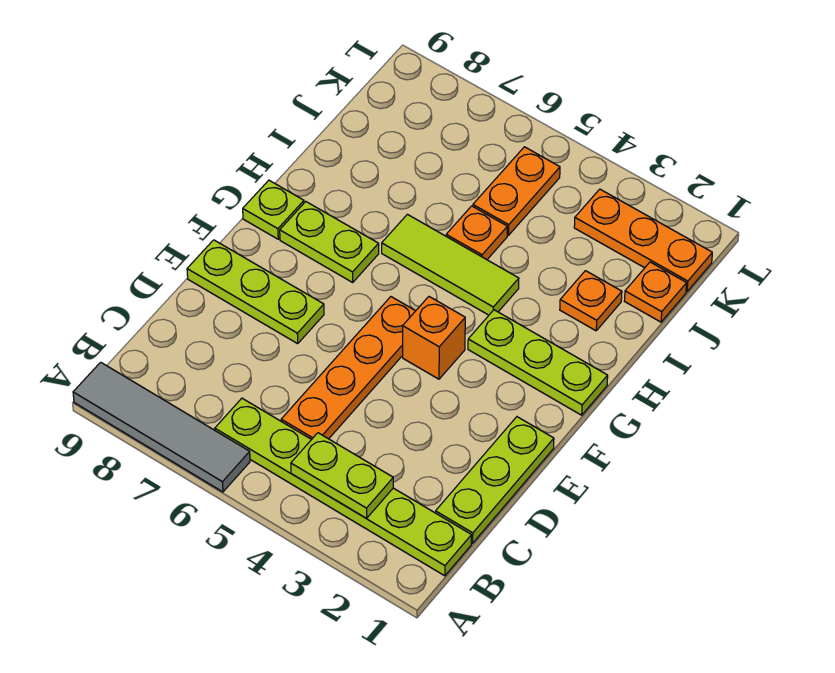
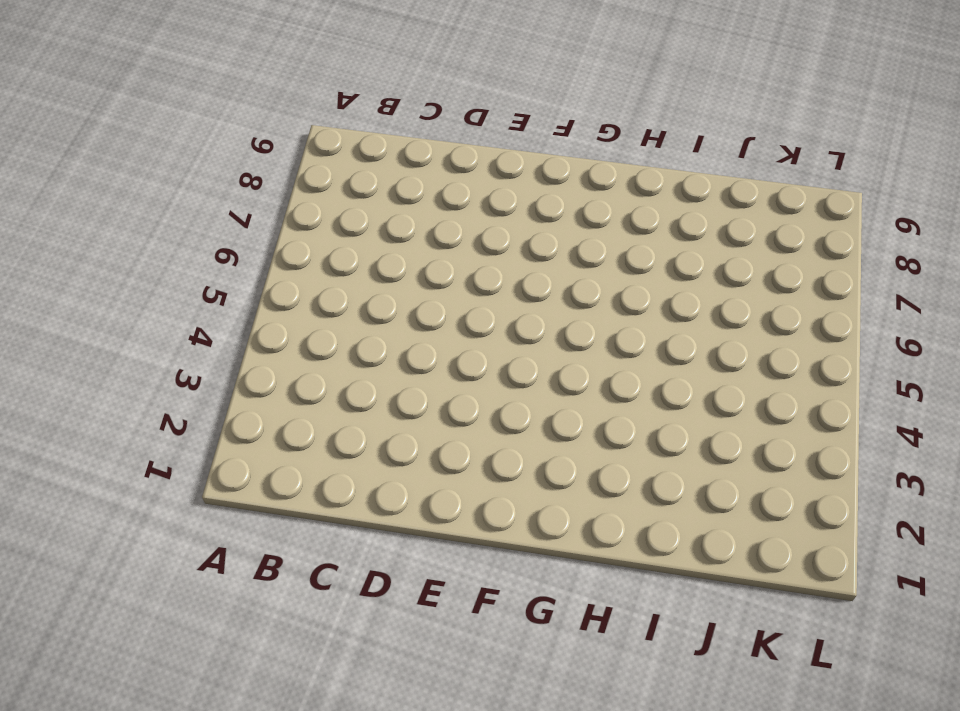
none -> grey 1x4 tile [73,362,250,492]
none -> lime 1x6 plate [215,398,472,576]
none -> lime 1x3 plate [436,417,554,543]

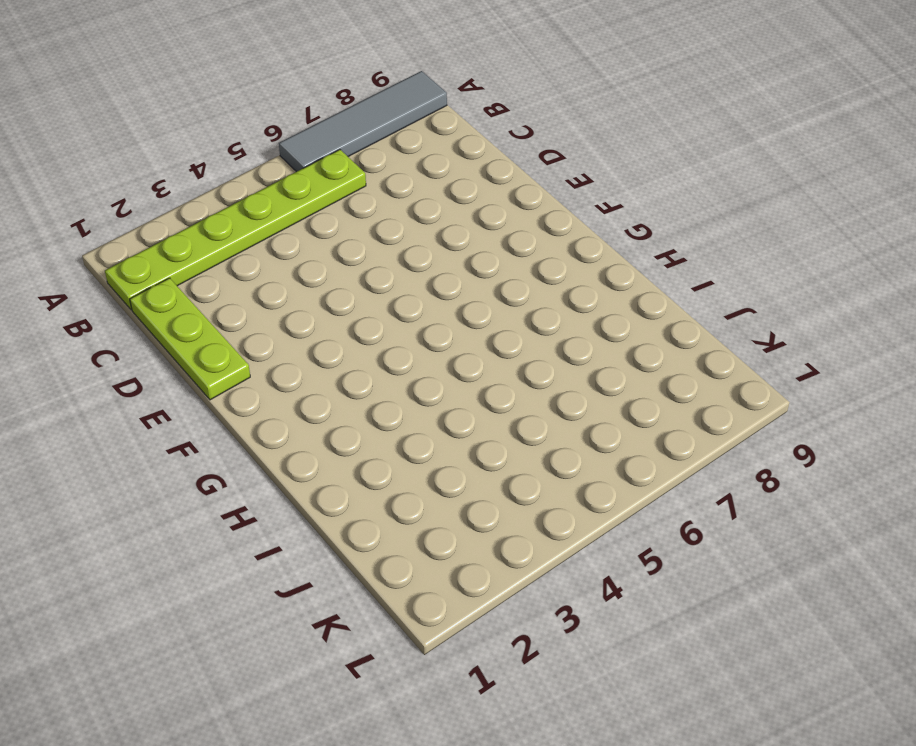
none -> orange 1x4 plate [281,297,415,439]
none -> lime 1x3 plate [187,240,324,344]
none -> orange 1x1 brick [403,297,465,379]

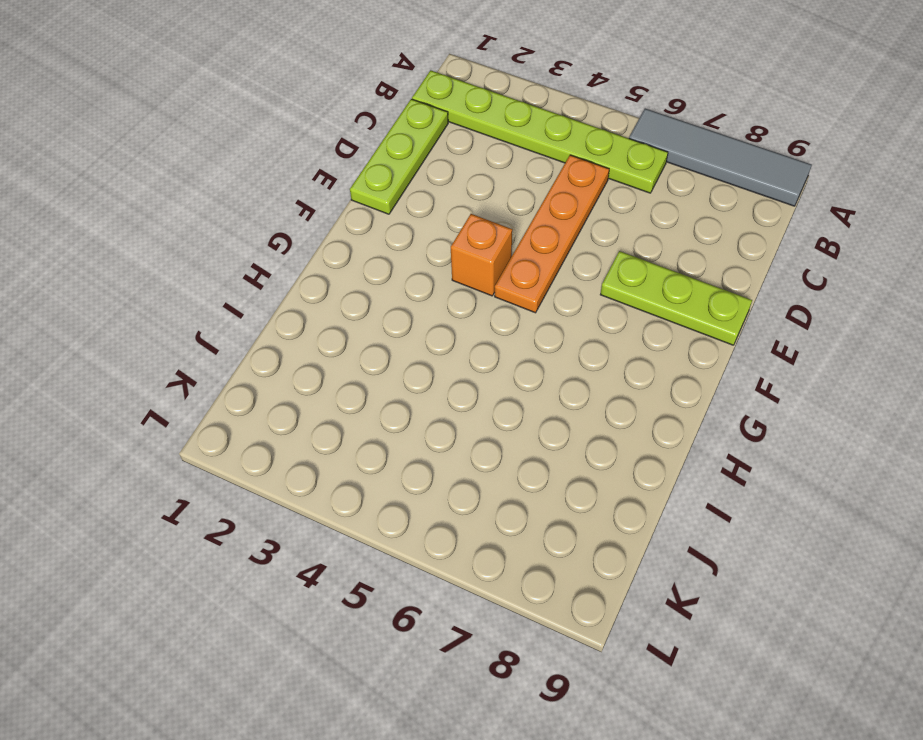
none -> lime 1x3 plate [468,310,608,415]
none -> lime 1x2 plate [280,202,379,282]
none -> lime 1x1 plate [243,180,304,239]

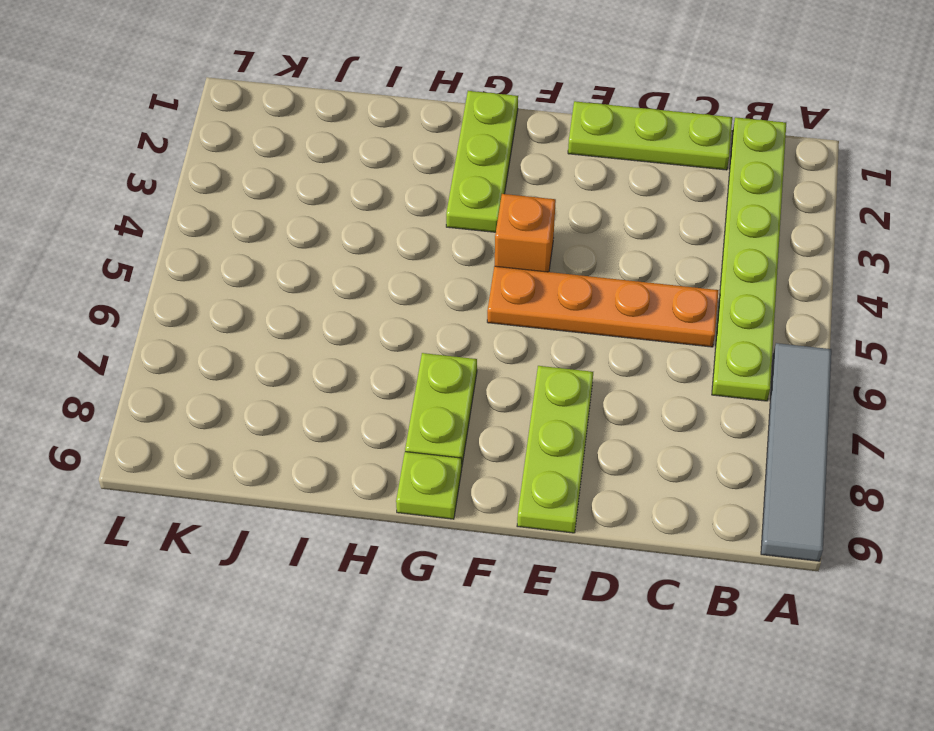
none -> lime 1x3 tile [382,214,519,315]
none -> orange 1x1 plate [560,271,622,331]
none -> orange 1x1 plate [446,206,507,260]

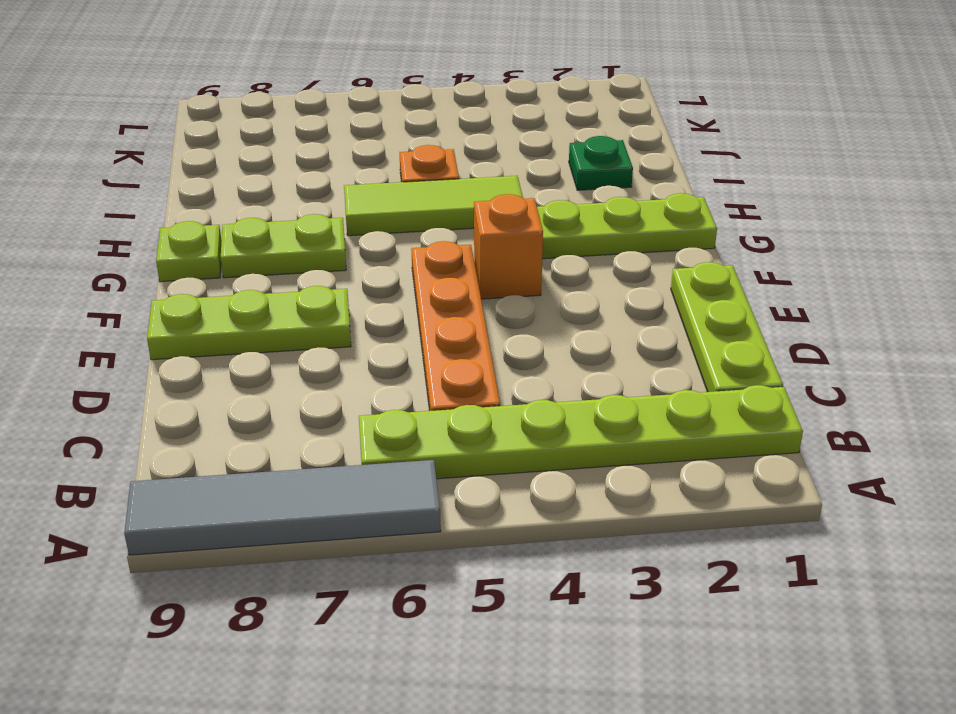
green 1x1 plate [569,136,633,190] -> orange 1x1 plate [560,271,622,331]
none -> orange 1x1 plate [625,262,687,322]
none -> orange 1x2 plate [473,147,560,235]
none -> orange 1x3 plate [574,189,712,292]

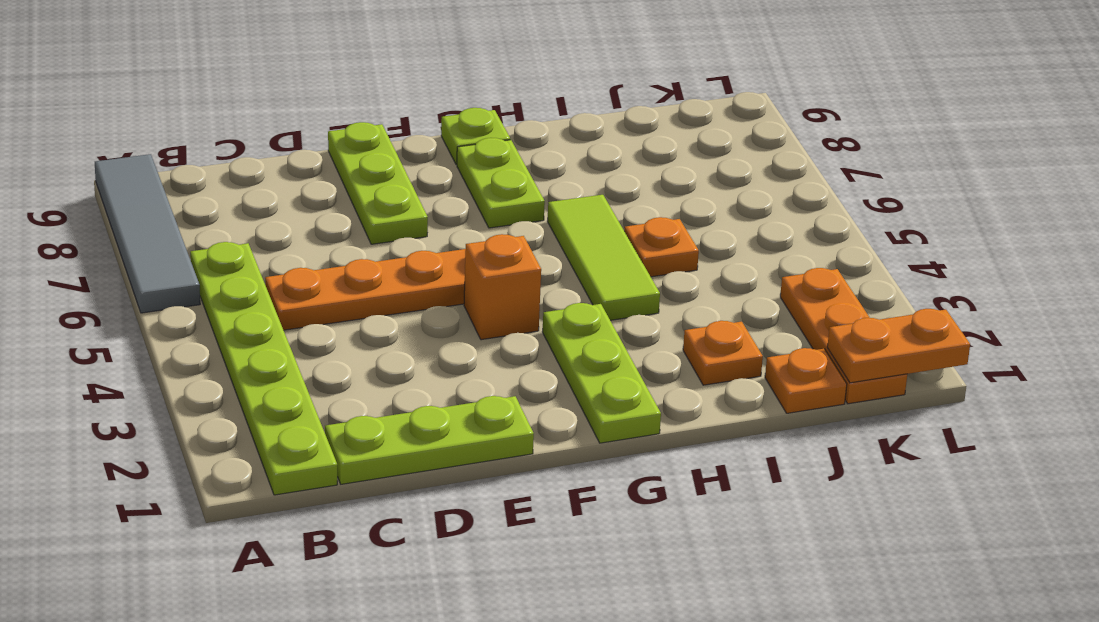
orange 1x2 plate [827,309,970,383] -> orange 1x2 plate moved to [473,147,560,235]
none -> lime 1x2 plate [291,433,393,518]

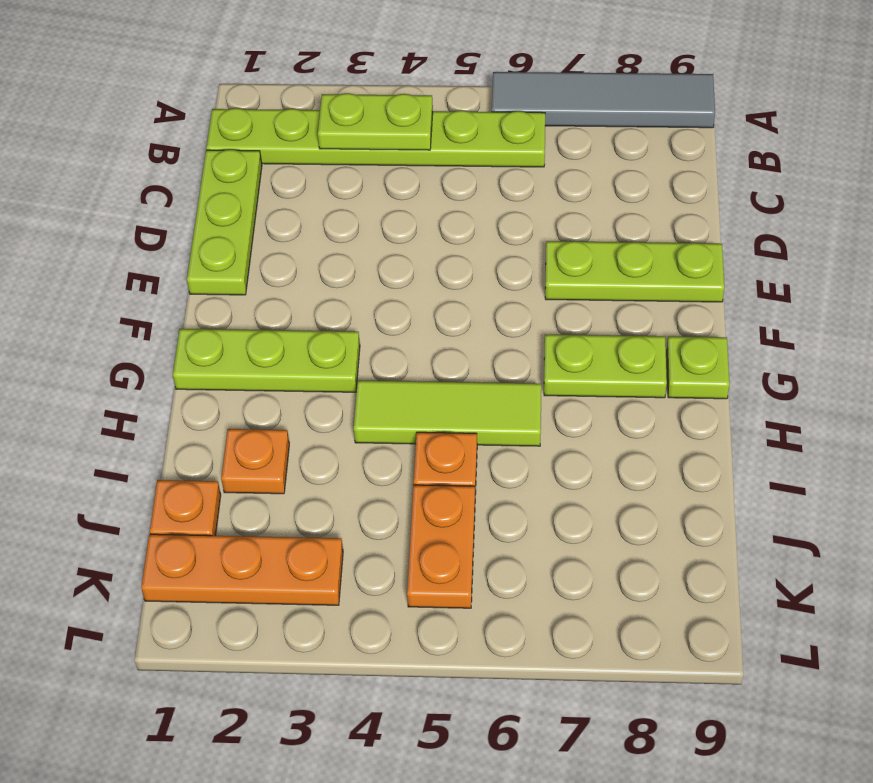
none -> orange 1x4 plate [281,297,415,439]
none -> orange 1x1 brick [403,297,465,379]

